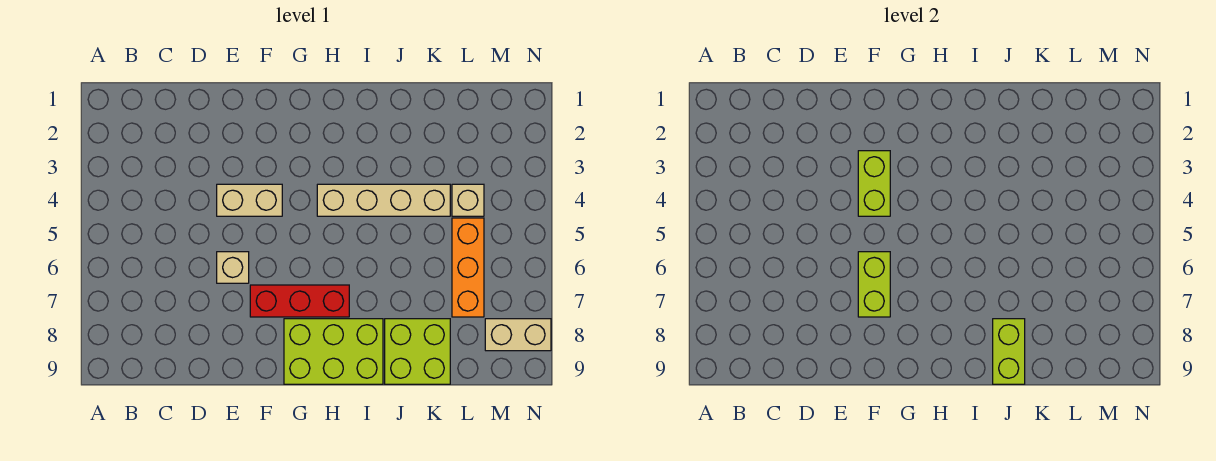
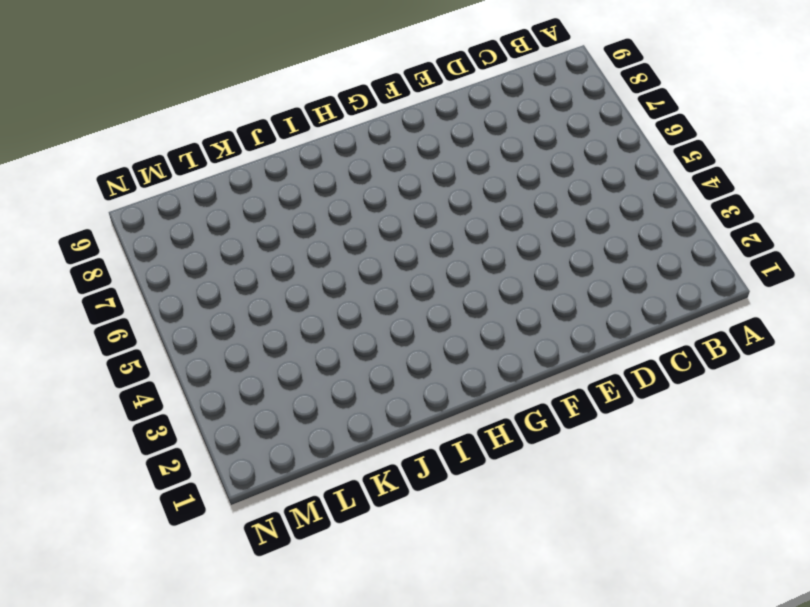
none -> tan 1x2 brick [217,184,282,216]
none -> tan 1x1 brick [217,252,249,283]
none -> red 1x3 brick [250,285,349,317]

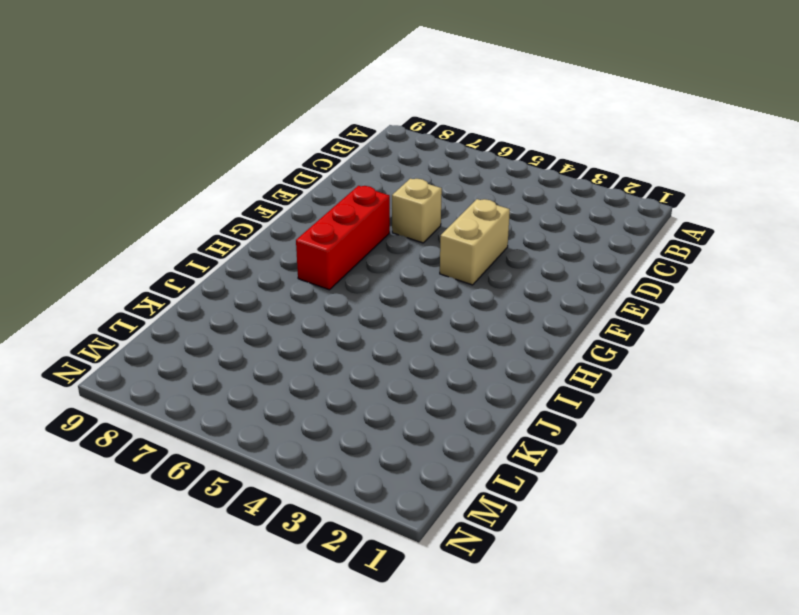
none -> lime 2x3 brick [284,319,383,384]
none -> tan 1x4 brick [317,184,450,216]
none -> lime 2x2 brick [385,319,450,384]

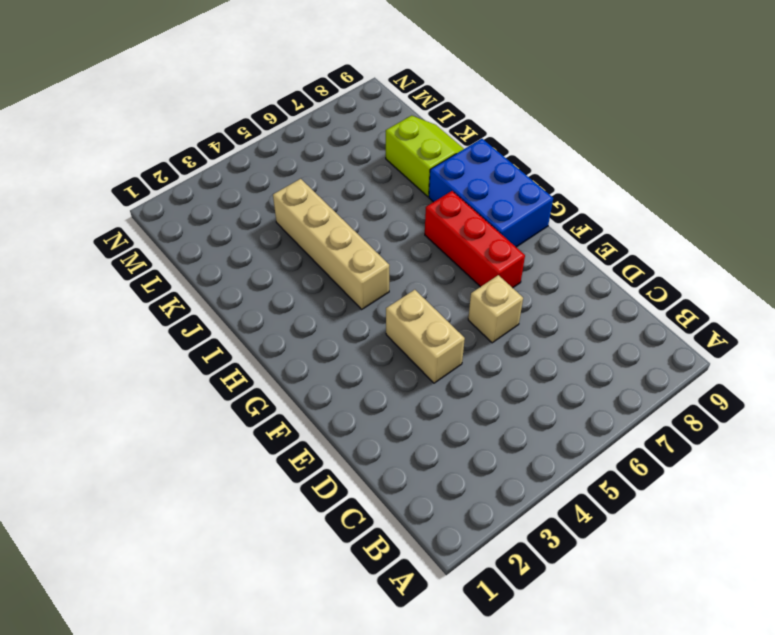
blue 2x3 brick [429,139,553,247] -> lime 2x3 brick [284,319,383,384]
lime 2x2 slope [386,115,464,197] -> lime 2x2 brick [385,319,450,384]
none -> tan 1x1 brick [452,184,484,216]
none -> orange 1x3 brick [452,218,484,317]
none -> tan 1x2 brick [485,319,551,351]

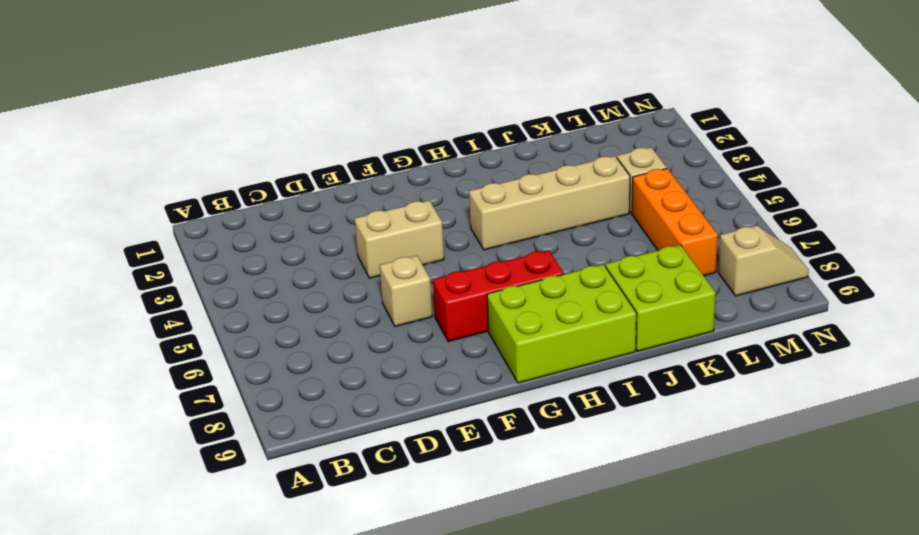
tan 1x2 slope [718,226,809,296] -> tan 1x2 brick [485,319,551,351]
none -> lime 1x2 brick [858,151,890,216]
none -> lime 1x2 brick [858,252,890,317]
none -> lime 1x2 brick [993,319,1025,384]

